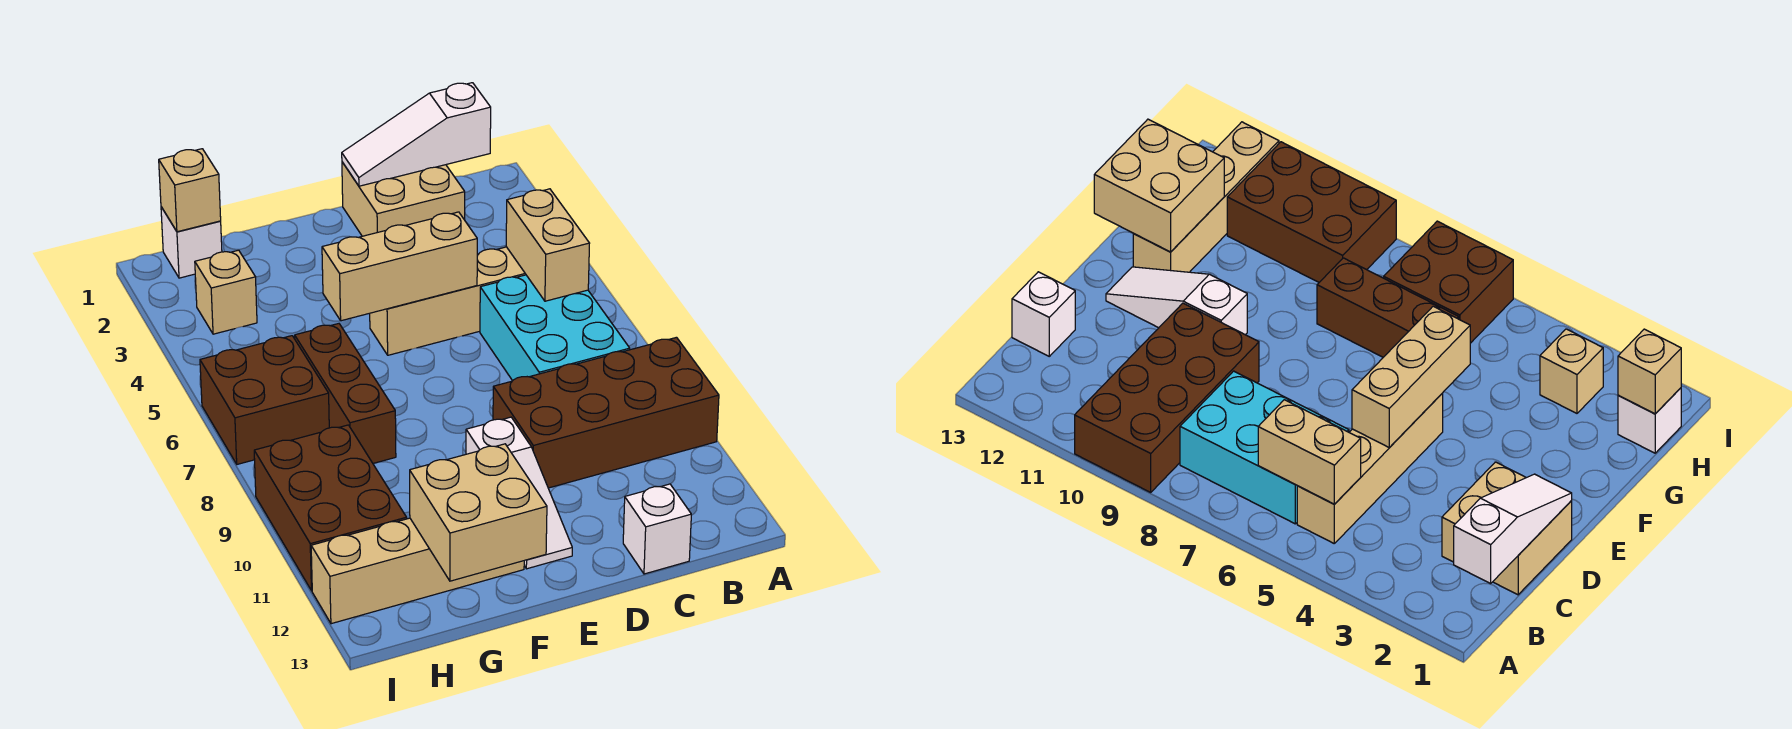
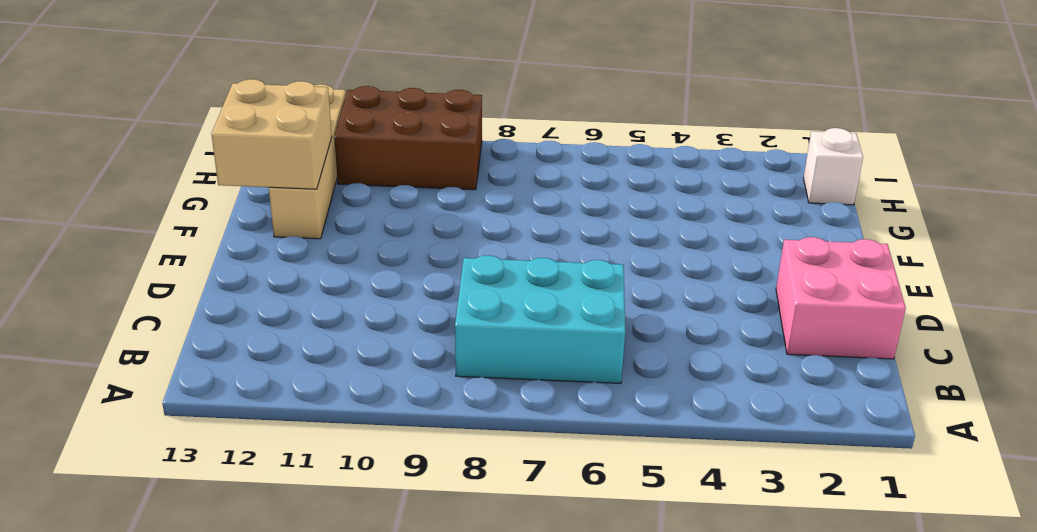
pink 2x2 brick [776,237,906,359] -> tan 2x2 brick [342,162,465,236]
none -> brown 2x4 brick [493,337,719,488]
none -> tan 1x4 brick [370,247,526,355]
none -> white 1x1 brick [623,484,691,574]

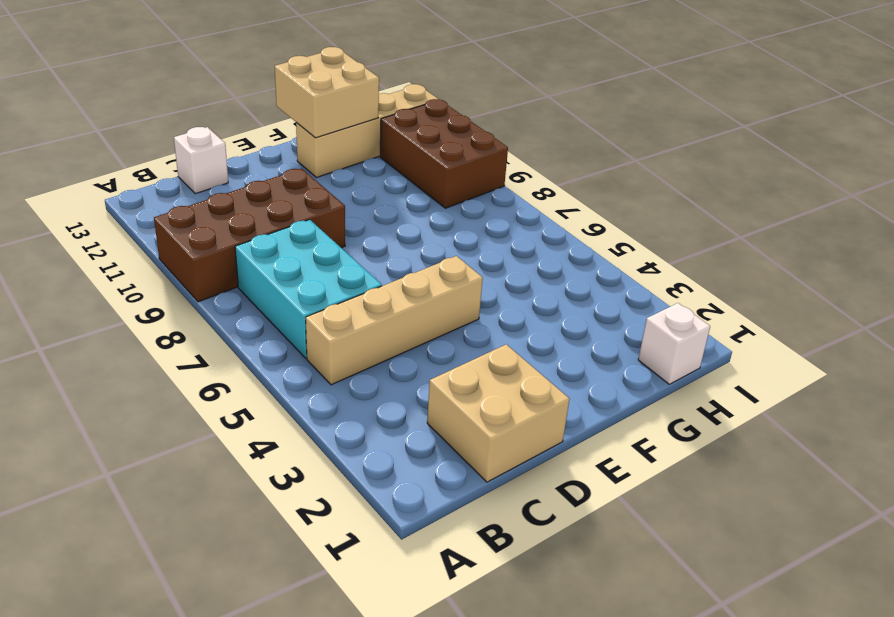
none -> white 1x3 slope [466,417,572,569]
none -> brown 1x3 brick [295,324,396,463]
none -> tan 1x1 brick [195,250,257,334]

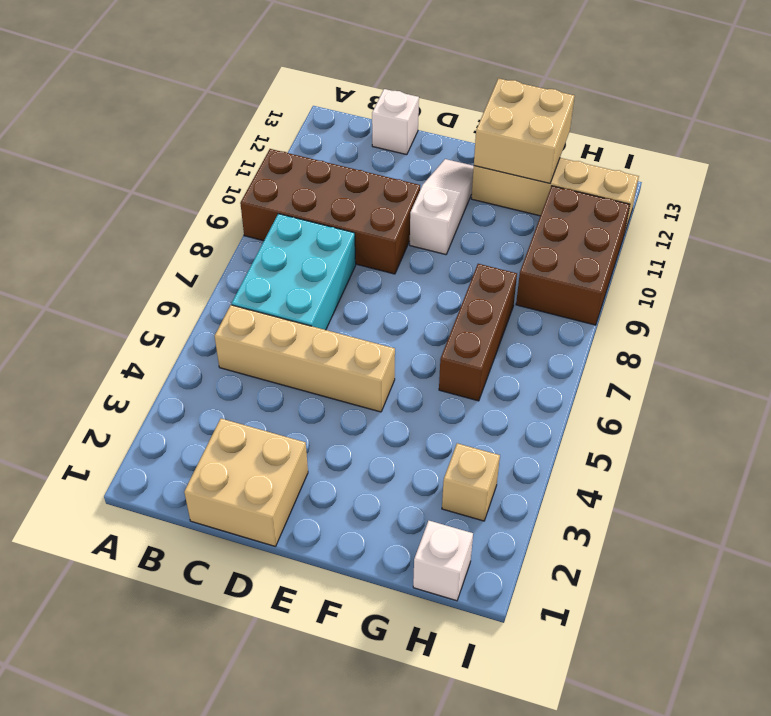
none -> brown 2x2 brick [200,336,329,464]
none -> white 1x3 slope [342,83,491,186]
none -> tan 1x2 brick [506,189,590,301]

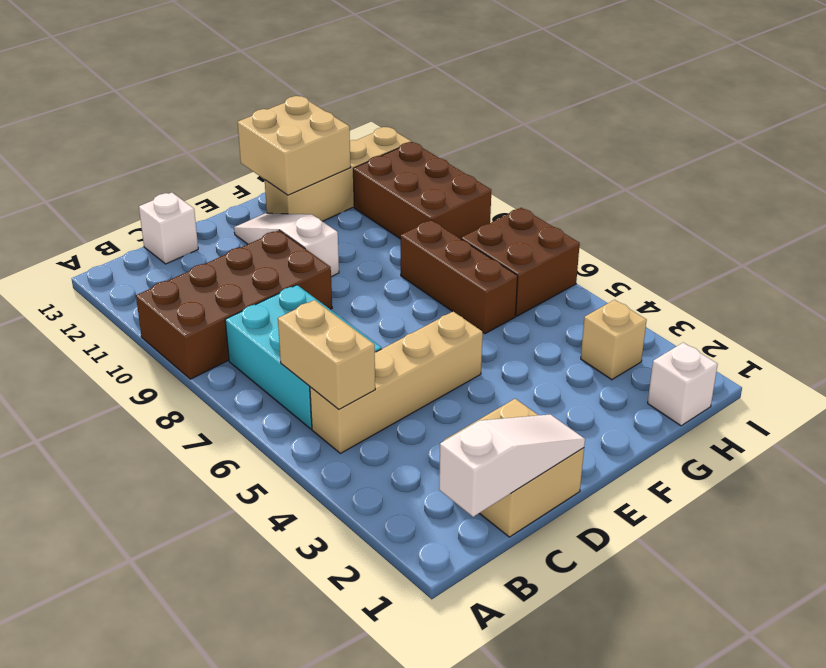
none -> tan 1x3 brick [322,212,477,321]
none -> tan 1x1 brick [159,149,221,232]

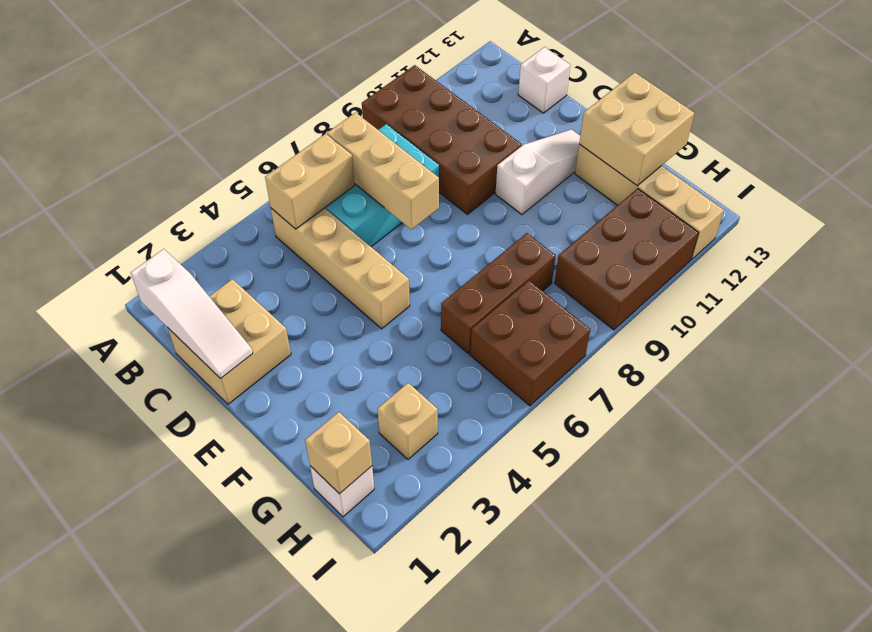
tan 1x3 brick [327,112,439,229] -> tan 1x3 brick moved to [322,212,477,321]

